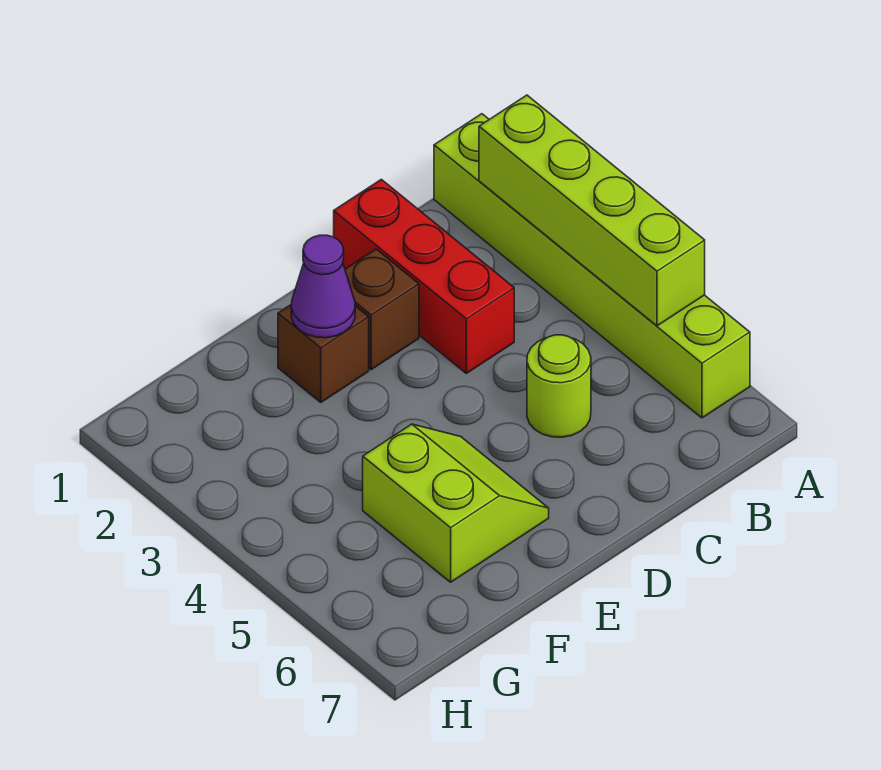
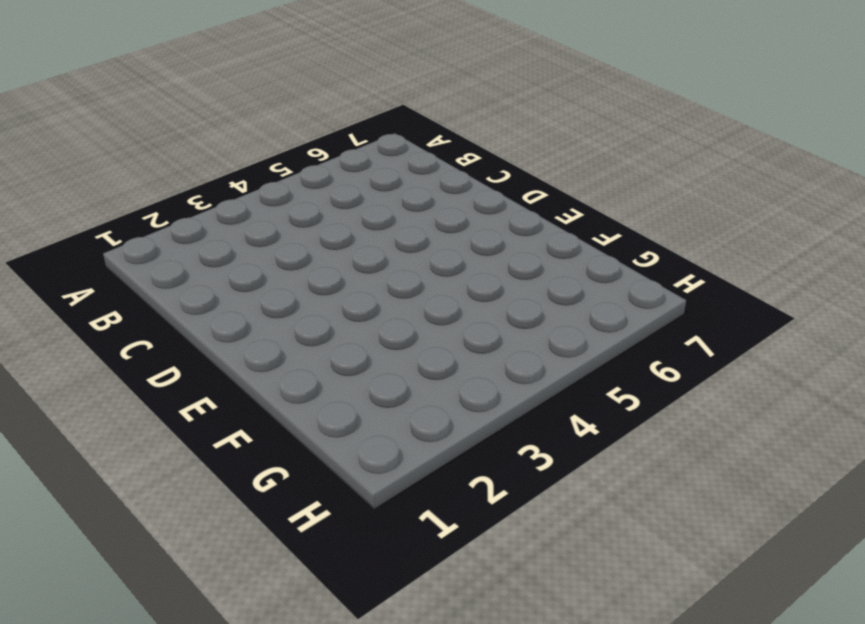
none -> lime 1x6 brick [434,114,750,418]
none -> red 1x3 brick [334,179,514,373]

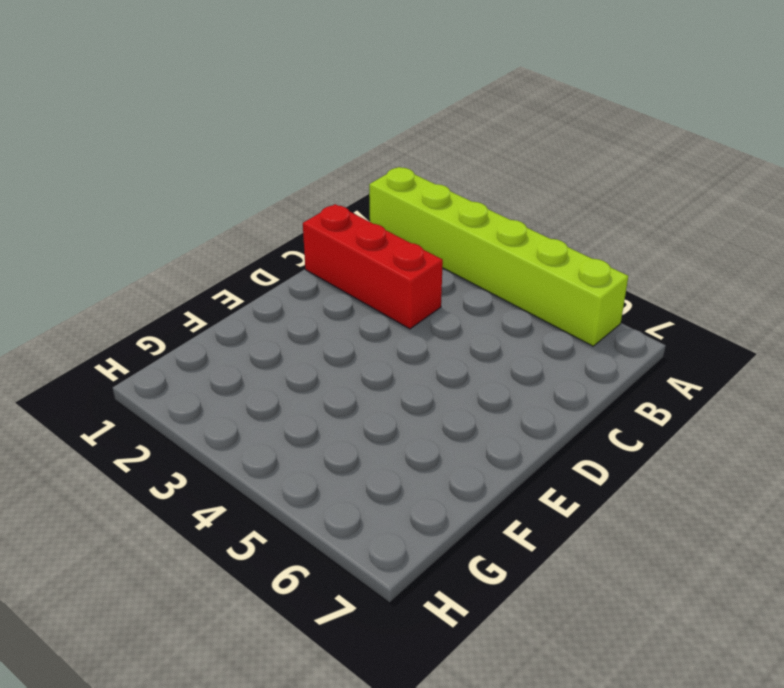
none -> lime 1x1 round brick [527,335,591,437]
none -> brown 1x1 brick [345,249,419,370]

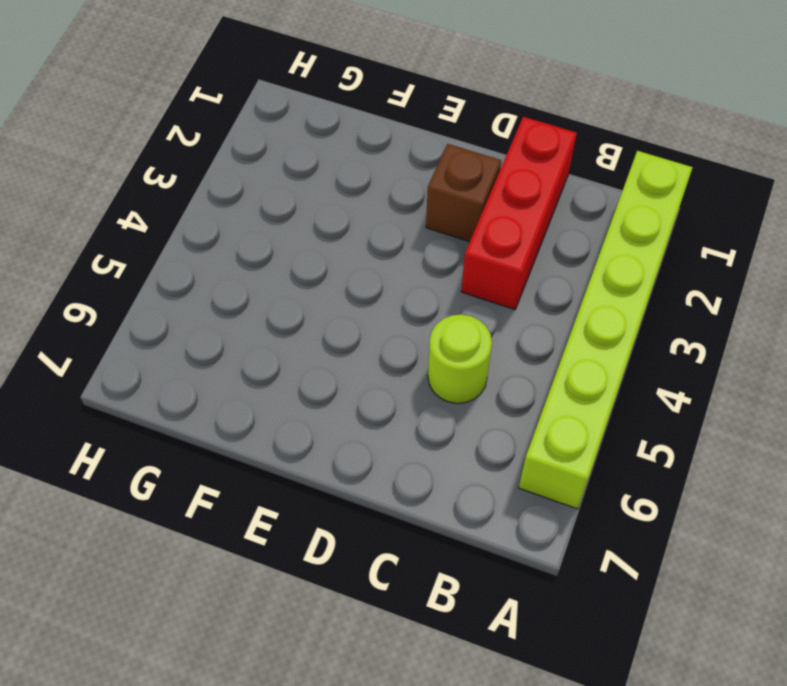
none -> brown 1x1 brick [278,304,369,402]
none -> lime 2x2 slope [363,424,549,582]

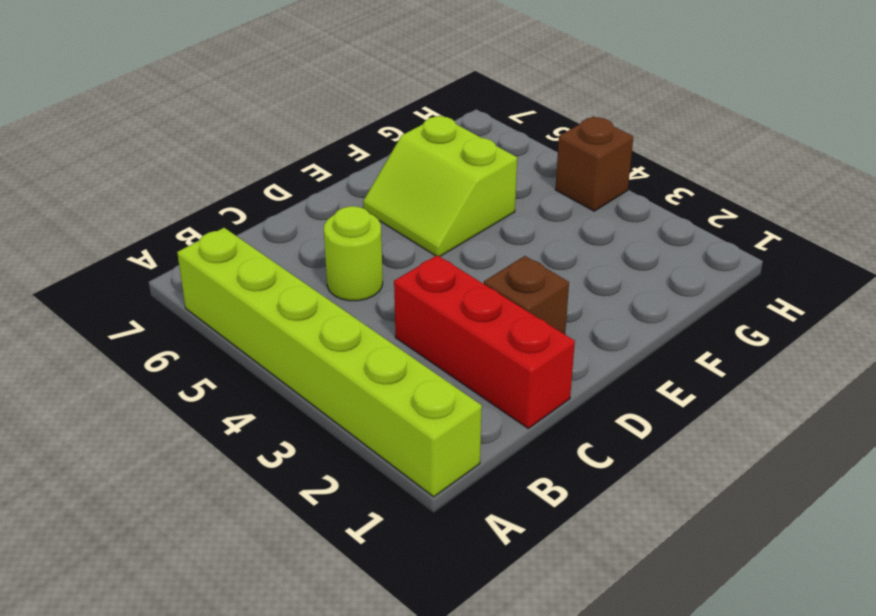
brown 1x1 brick [555,116,633,211] -> brown 1x1 brick moved to [278,304,369,402]
none -> lime 1x4 brick [479,95,705,326]
none -> purple 1x1 cone [291,235,355,338]

